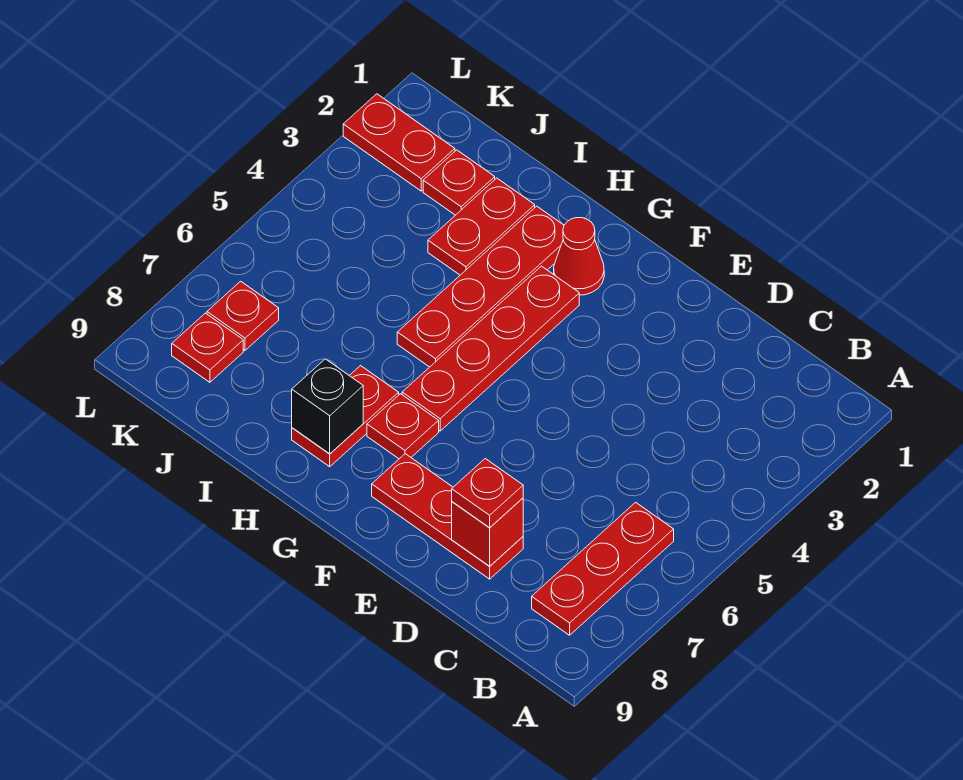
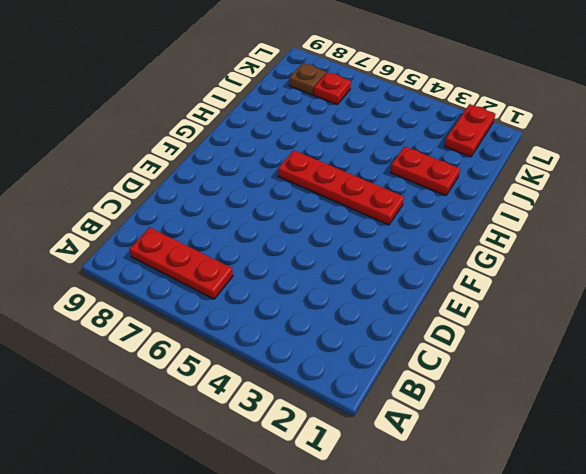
brown 1x1 plate [289,63,326,95] -> red 1x1 plate [172,313,243,382]
none -> red 1x3 plate [372,454,523,579]
none -> red 1x1 cone [554,218,604,295]
none -> red 1x1 plate [367,394,439,459]

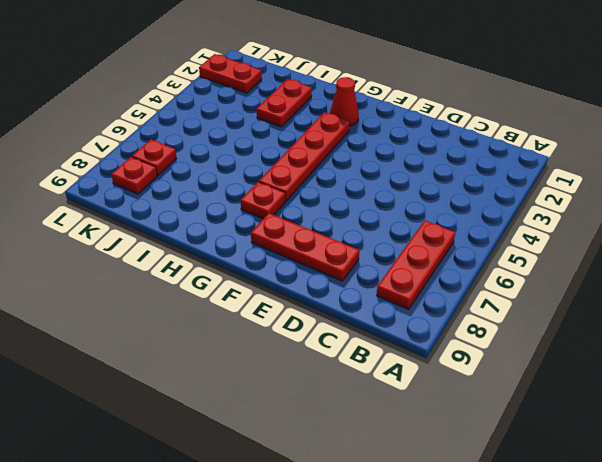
none -> red 1x4 plate [397,206,564,367]
none -> red 1x2 plate [292,366,399,467]
none -> red 1x1 plate [423,150,495,215]

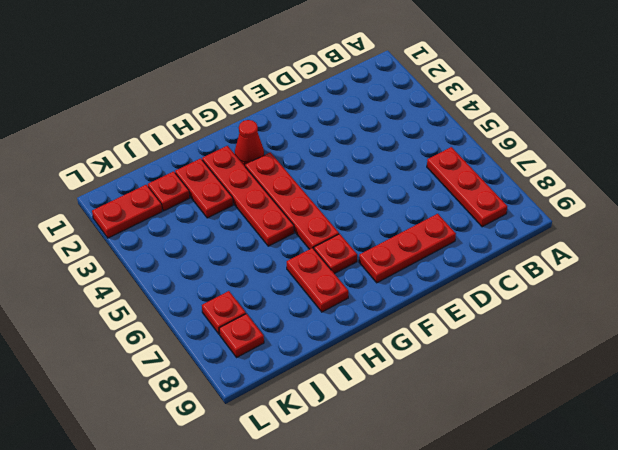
none -> red 1x1 brick [452,498,523,566]
none -> black 1x1 brick [292,359,363,454]
none -> red 1x1 plate [452,459,523,528]

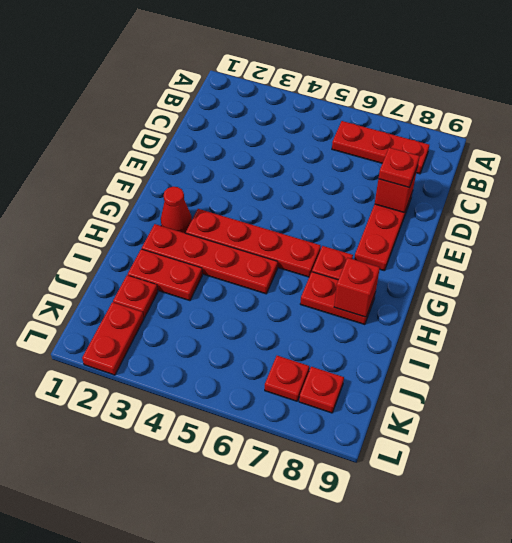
red 1x1 brick [334,258,380,317] -> black 1x1 brick [292,359,363,454]

